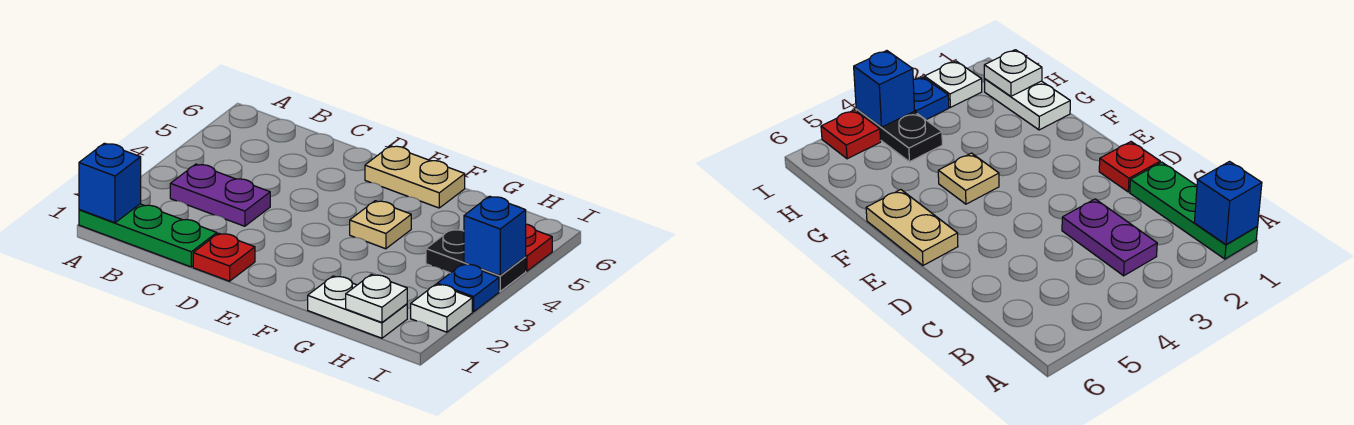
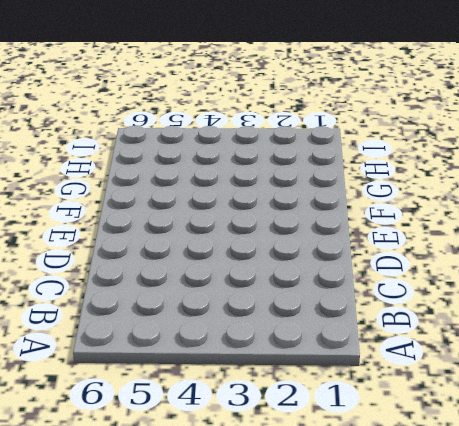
none -> green 1x3 plate [79,204,217,267]
none -> purple 1x2 plate [170,164,270,226]
none -> red 1x1 plate [193,233,255,281]

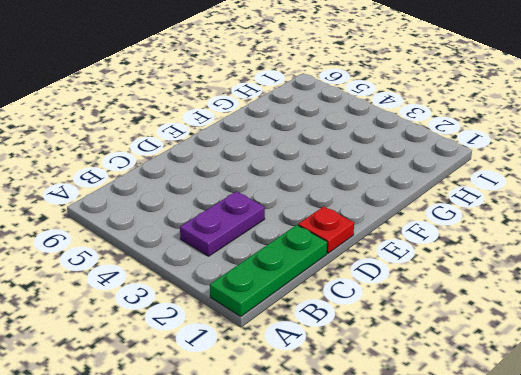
none -> tan 1x2 plate [365,146,465,208]
none -> tan 1x1 plate [350,201,411,249]
none -> white 1x2 plate [308,276,407,338]

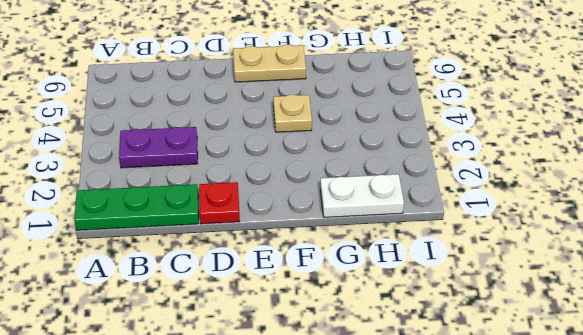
none -> black 1x2 plate [426,229,526,291]
none -> white 1x1 plate [411,284,472,332]
none -> blue 1x1 plate [437,264,499,312]

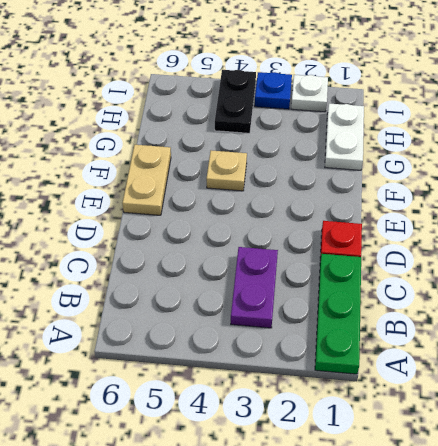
none -> red 1x1 plate [526,224,552,271]
none -> blue 1x1 brick [79,143,141,223]
none -> white 1x1 plate [346,275,407,322]

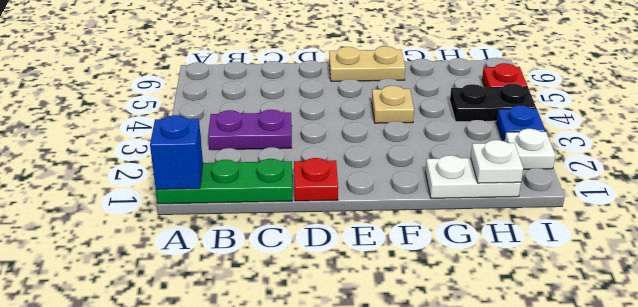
none -> blue 1x1 brick [464,196,526,276]

